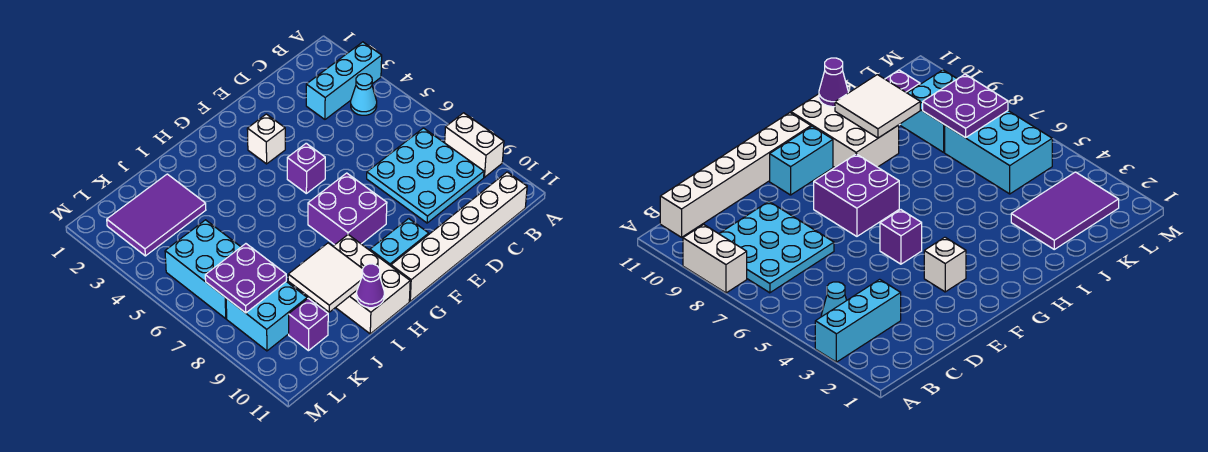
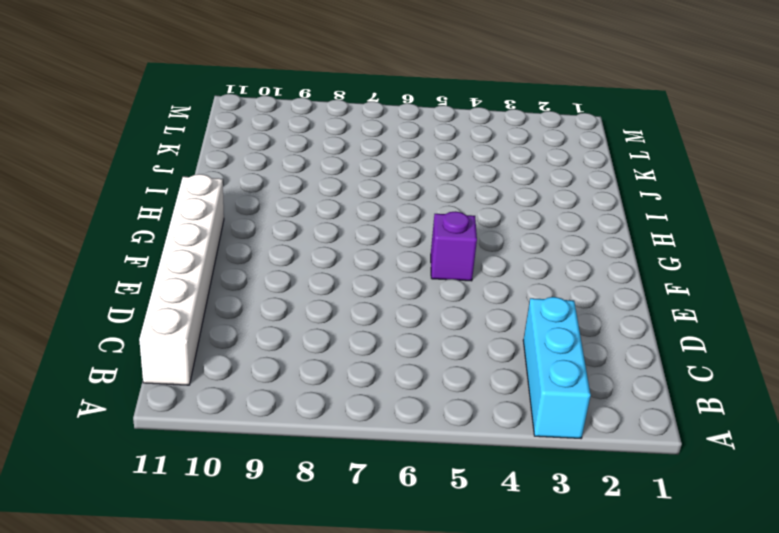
none -> white 1x2 brick [445,113,504,177]
none -> cyan 1x1 cone [351,74,377,115]
none -> cyan 3x3 plate [367,128,484,223]

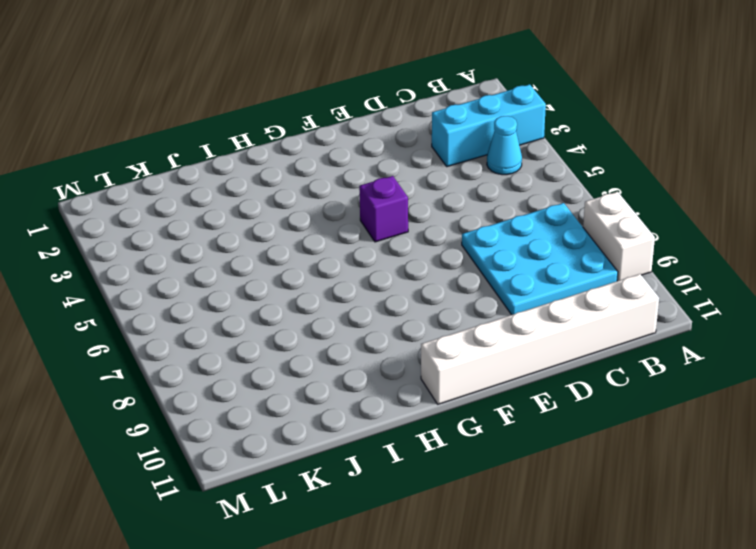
none -> white 1x1 brick [247,114,285,164]
none -> purple 2x2 brick [308,173,387,245]
none -> cyan 1x2 brick [370,219,429,266]

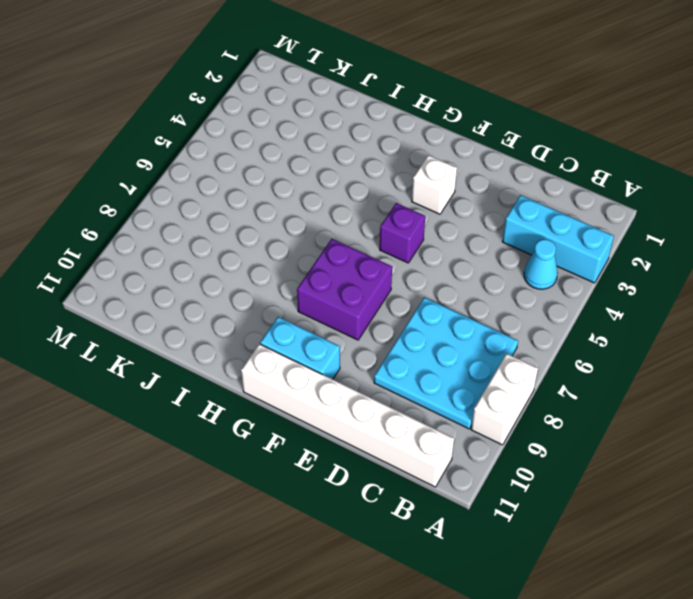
none -> white 2x3 brick [333,235,410,334]
none -> purple 2x3 tile [107,174,206,256]
none -> cyan 2x3 brick [165,220,241,319]

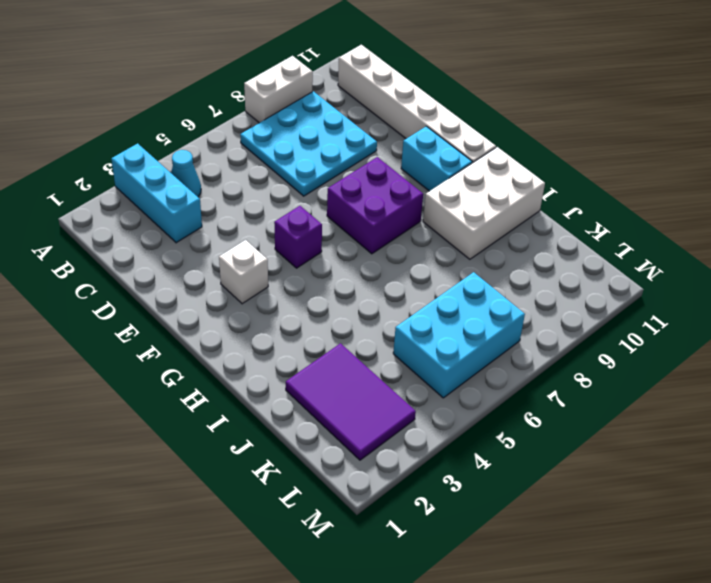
none -> cyan 2x2 brick [226,282,307,351]
none -> purple 1x1 brick [289,298,328,351]
none -> white 2x2 tile [288,243,363,312]

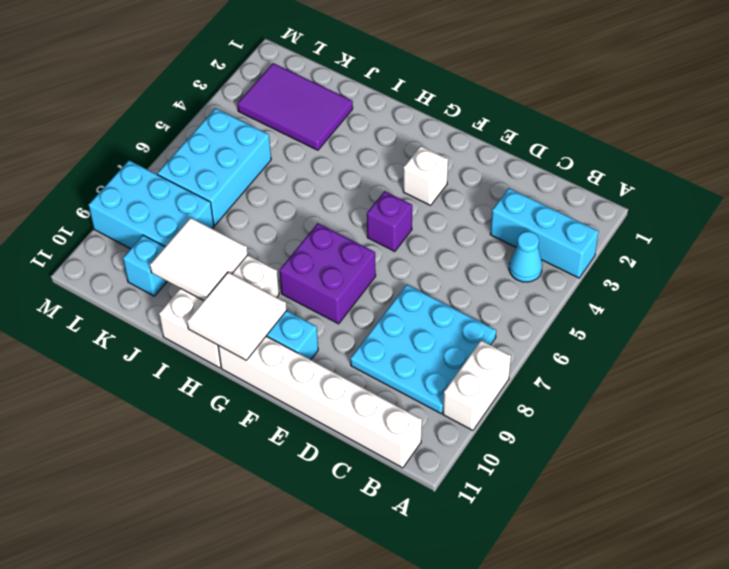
white 2x2 tile [187,272,287,360] -> none
cyan 2x3 brick [88,160,214,249] -> cyan 2x2 brick [226,282,307,351]
cyan 1x1 brick [123,235,167,296] -> purple 1x1 brick [289,298,328,351]
none -> purple 1x1 cone [357,264,384,308]
none -> purple 2x2 plate [205,244,286,313]

